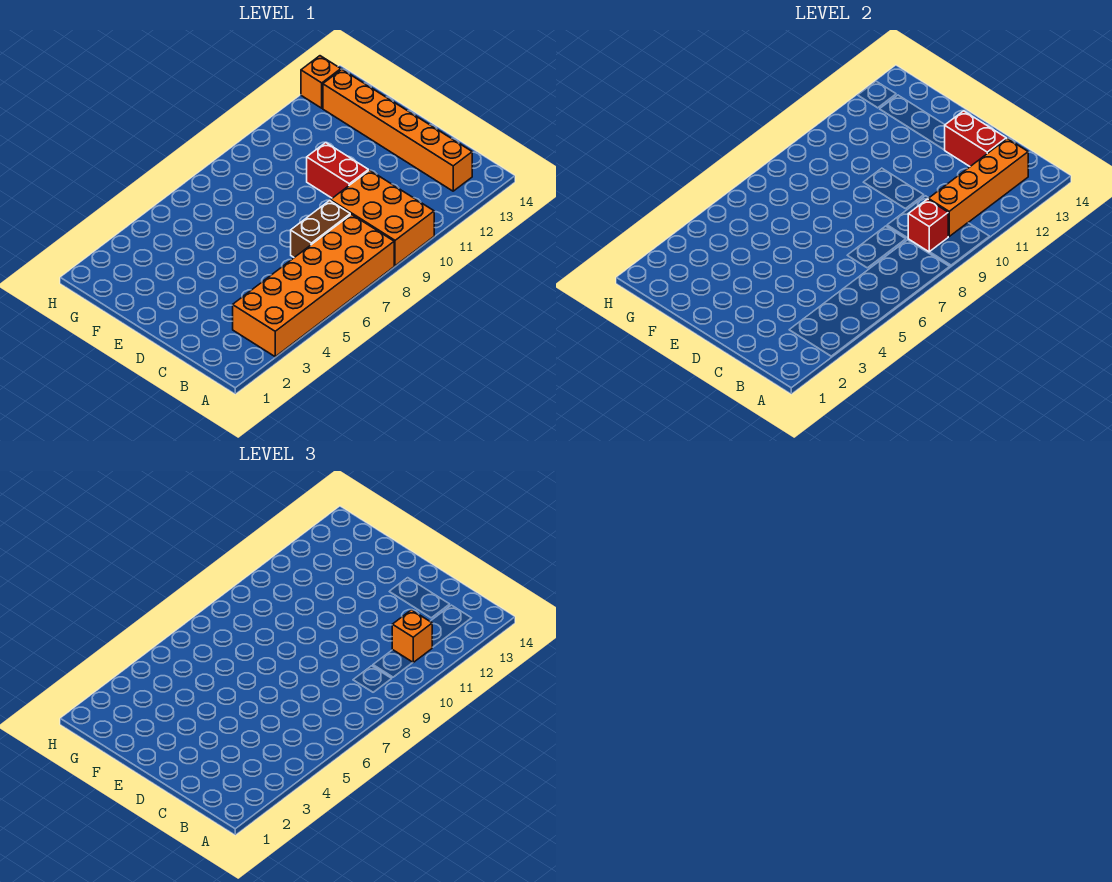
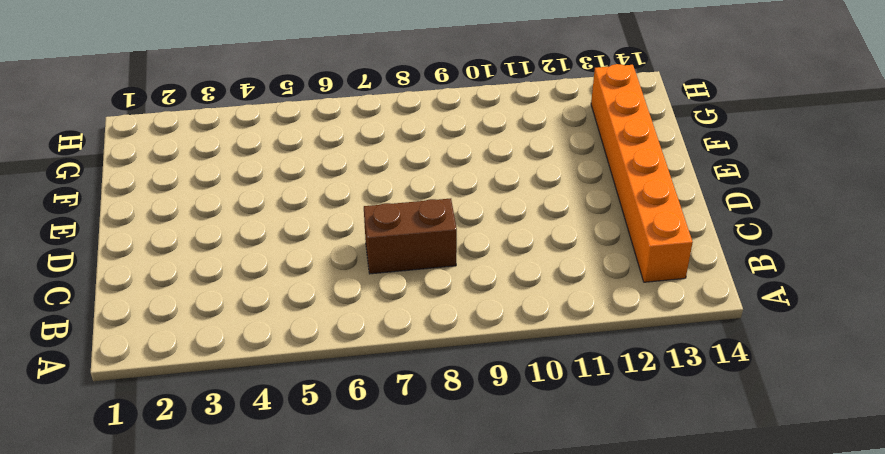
none -> orange 2x6 brick [233,214,394,357]
none -> orange 2x3 brick [331,170,434,266]

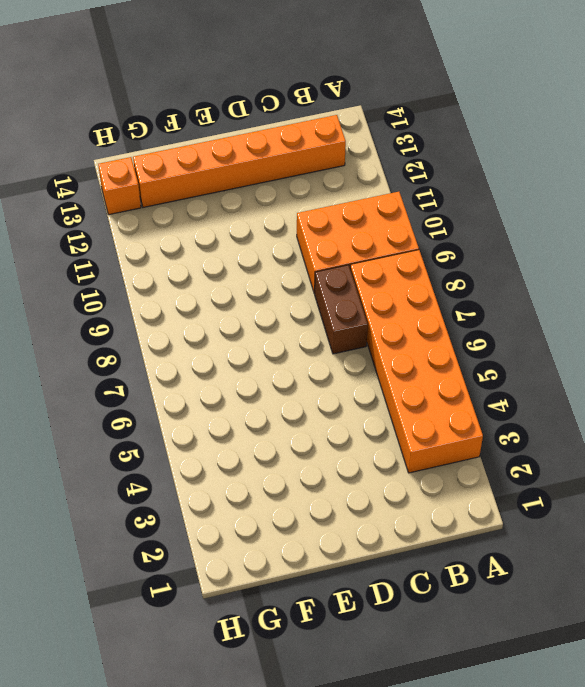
none -> red 1x2 brick [307,143,368,198]
none -> red 1x1 brick [908,199,948,252]

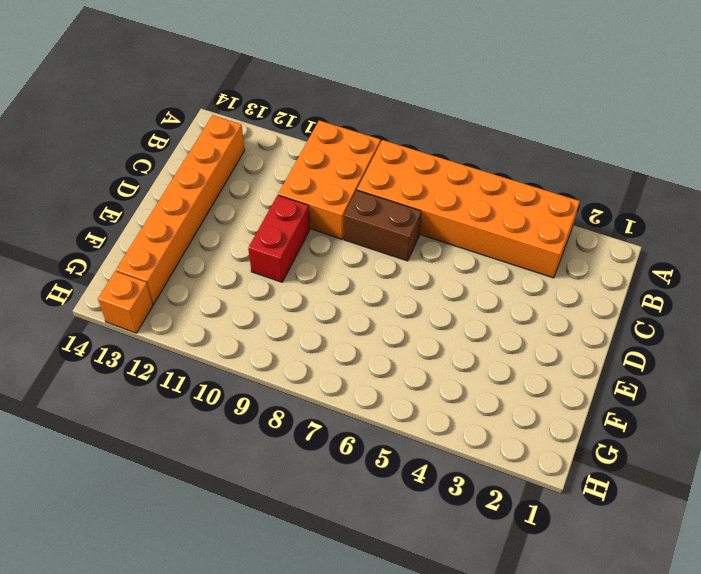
none -> red 1x1 brick [908,199,948,252]
none -> orange 1x4 brick [928,139,1028,236]

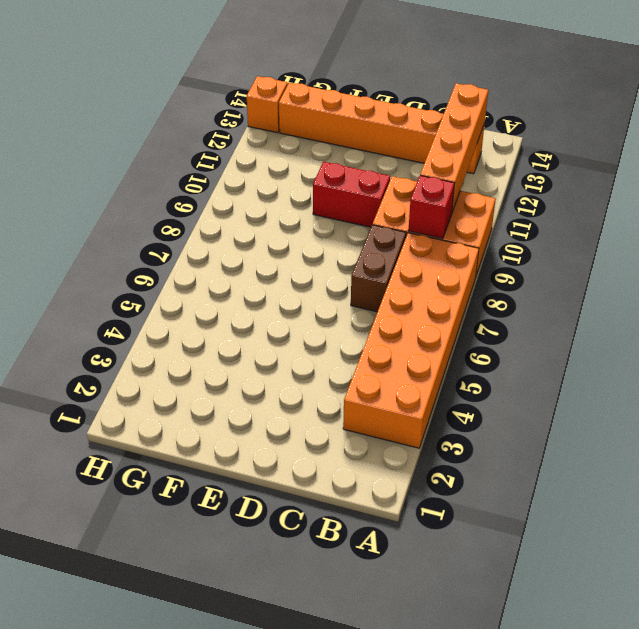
none -> red 1x2 brick [945,111,1006,166]
none -> orange 1x1 brick [392,610,432,662]

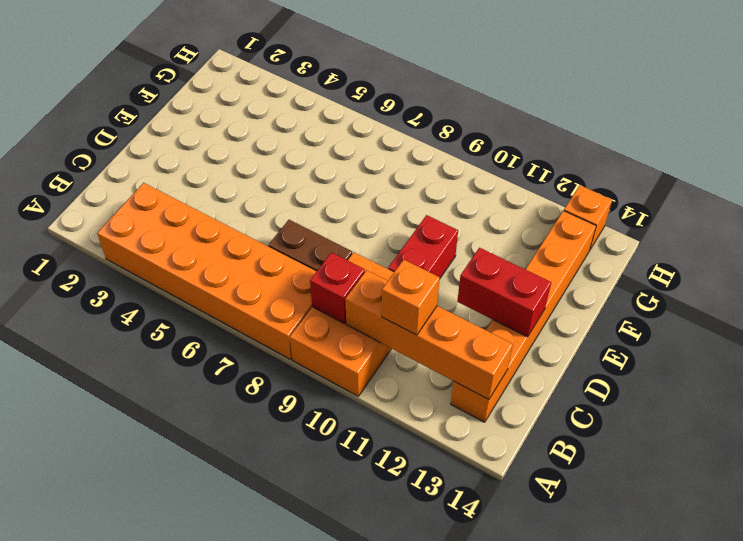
red 1x2 brick [457,248,551,337] -> red 1x2 brick turned to [945,111,1006,166]

